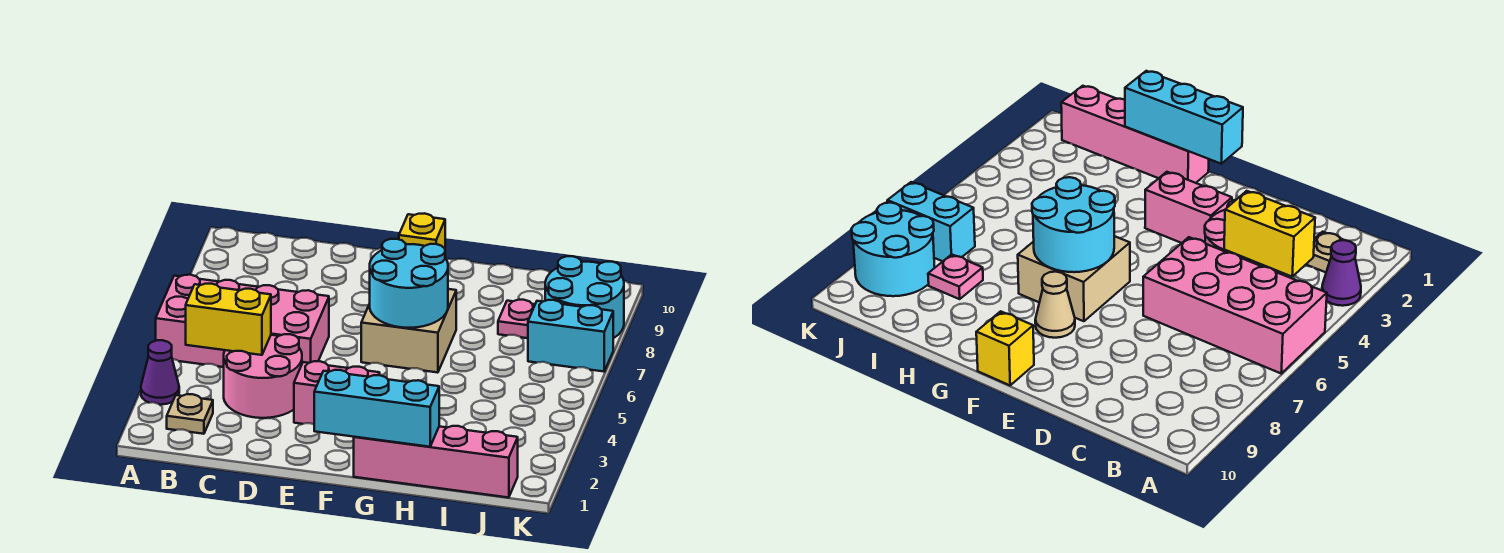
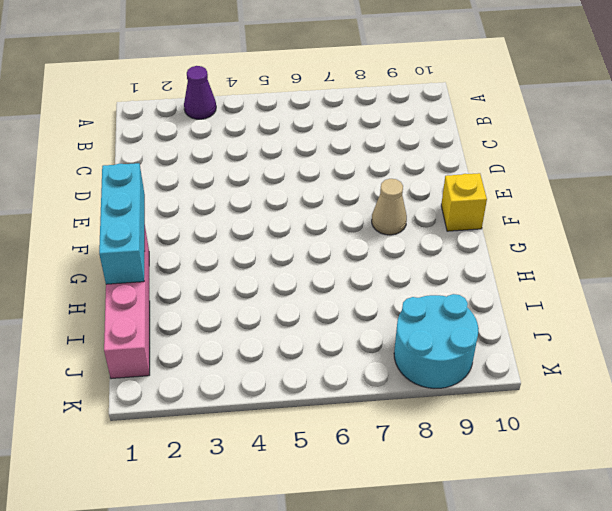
none -> pink 2x4 brick [156,275,329,367]
none -> tan 1x1 plate [167,394,213,434]
none -> pink 2x2 round brick [224,334,302,418]

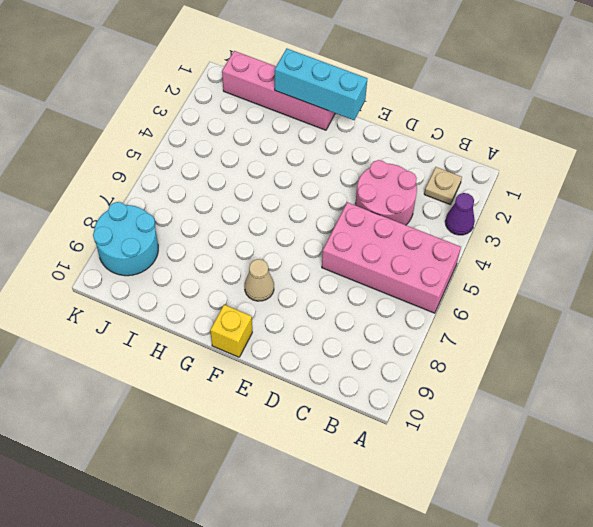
none -> pink 1x2 brick [294,361,380,424]
none -> tan 2x2 brick [361,289,456,373]
none -> pink 1x1 plate [498,300,535,338]

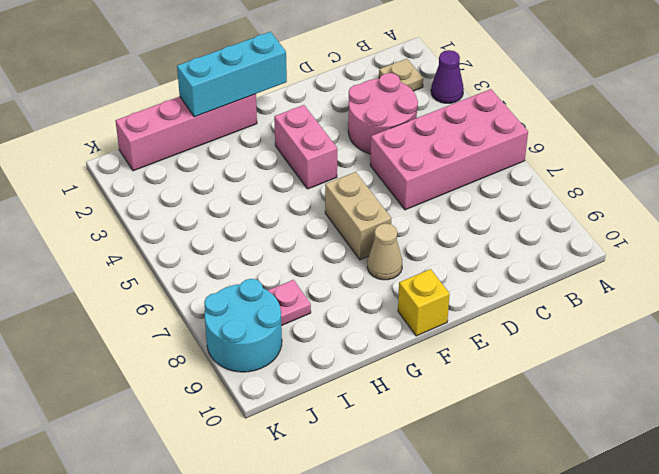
pink 1x2 brick [274,105,337,189] -> pink 1x2 brick turned to [294,361,380,424]
tan 1x2 brick [325,172,391,260] -> tan 2x2 brick [361,289,456,373]
none -> cyan 1x2 brick [528,300,613,372]
none -> yellow 1x2 brick [186,284,271,355]
none -> cyan 2x2 round brick [370,239,448,328]

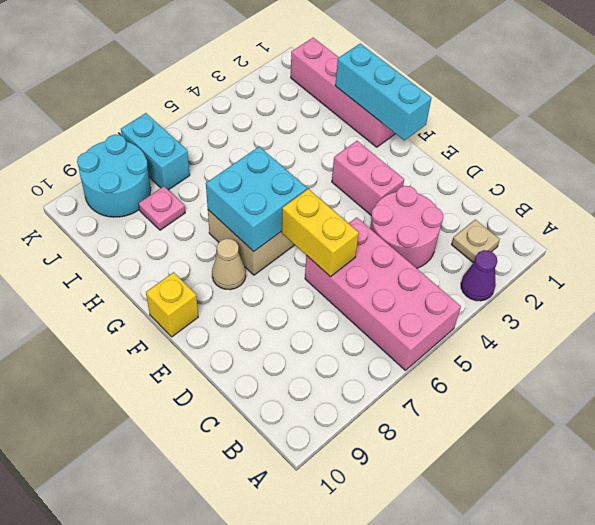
yellow 1x2 brick [281,189,359,277] -> yellow 1x2 brick moved to [186,284,271,355]
cyan 2x2 brick [206,147,307,252] -> cyan 2x2 round brick [370,239,448,328]

